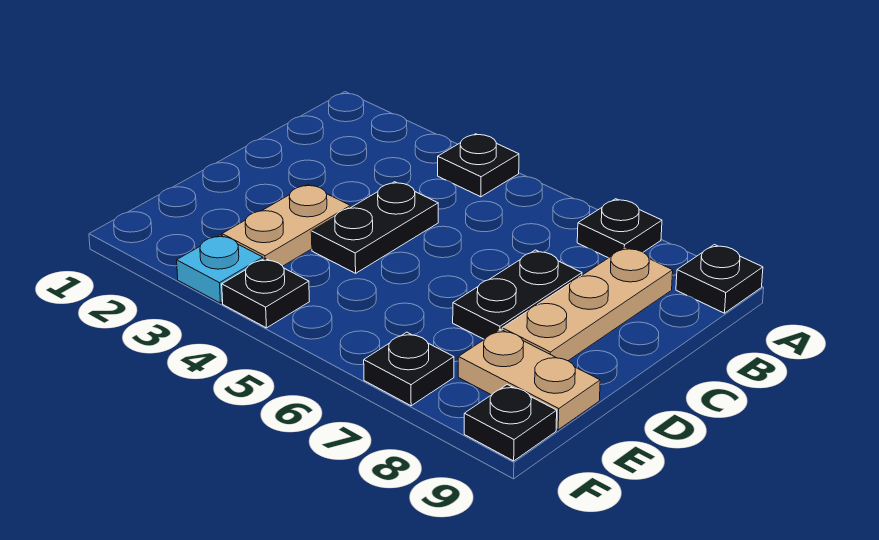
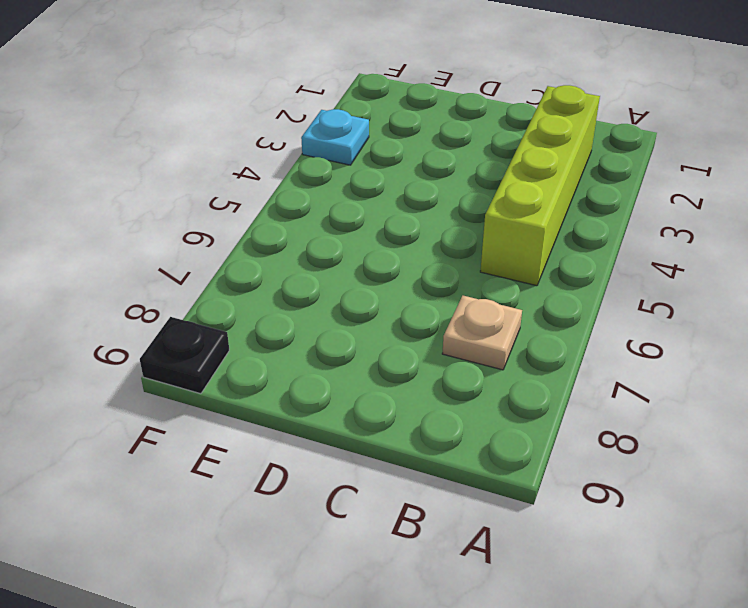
lime 1x4 brick [480,85,600,286] -> none
tan 1x1 plate [442,296,522,370] -> none
none -> black 1x1 plate [438,134,519,197]
none -> black 1x1 plate [577,199,662,258]
none -> black 1x1 plate [676,245,763,313]

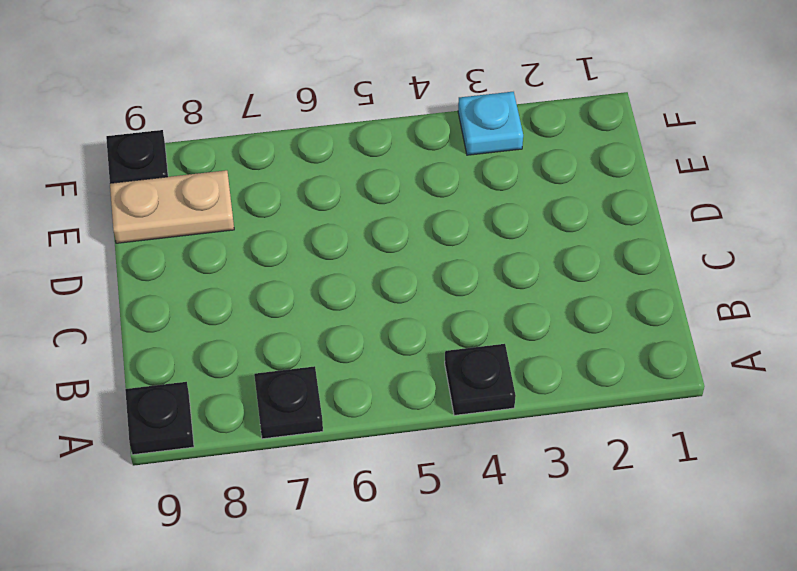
none -> tan 1x3 plate [502,247,673,361]
none -> black 1x2 plate [311,182,438,273]
none -> black 1x2 plate [453,250,582,339]

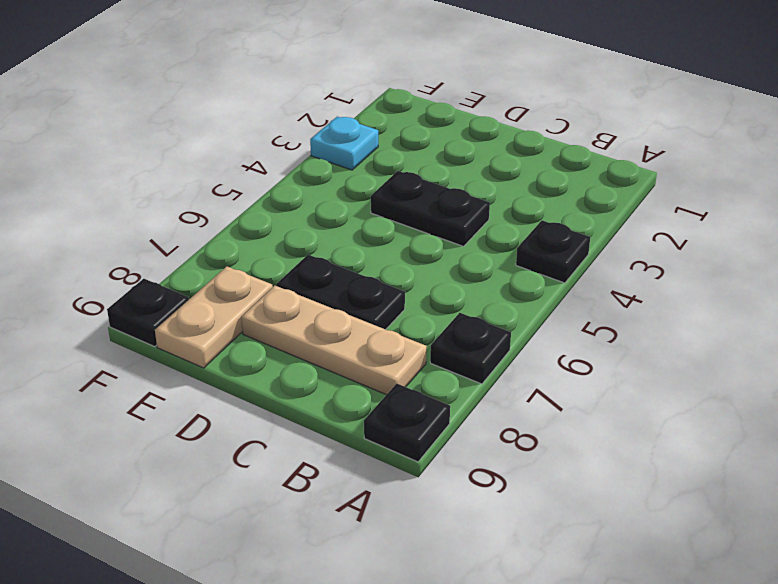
none -> tan 1x2 plate [222,184,350,266]
none -> black 1x1 plate [222,259,309,328]
none -> black 1x1 plate [364,332,454,406]

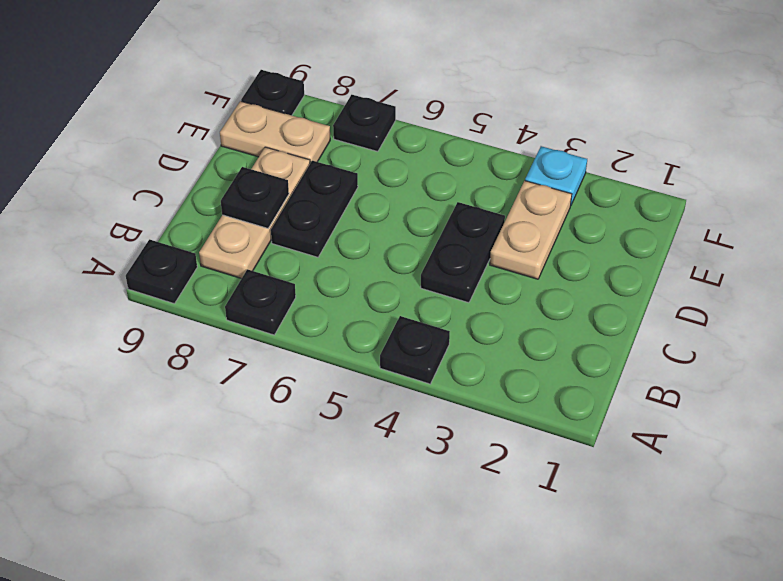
black 1x1 plate [221,167,289,228] -> black 1x1 plate moved to [222,259,309,328]

